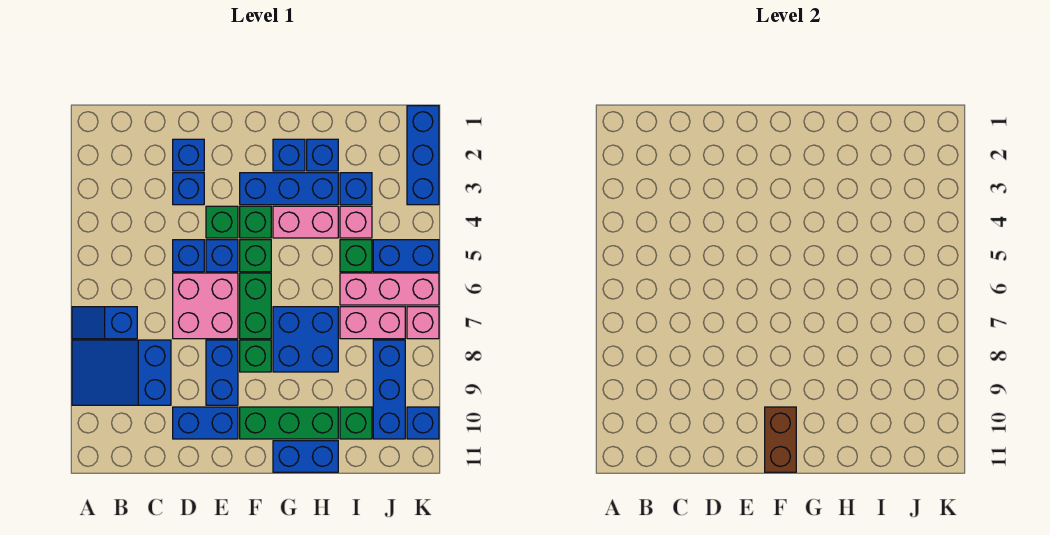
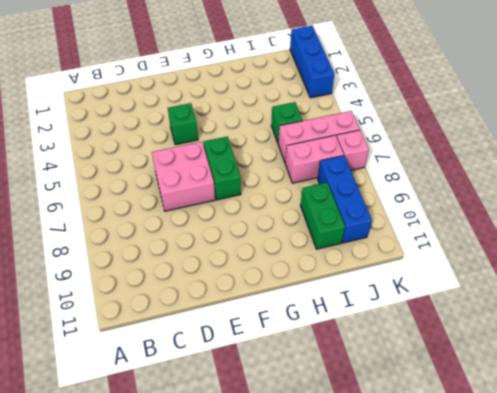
green 1x2 brick [300,182,345,249] -> green 1x1 brick [340,407,372,439]
none -> blue 1x2 slope [72,307,137,339]
none -> blue 2x3 slope [72,340,171,405]
none -> blue 1x1 brick [173,139,204,171]
none -> blue 1x1 brick [173,173,204,205]

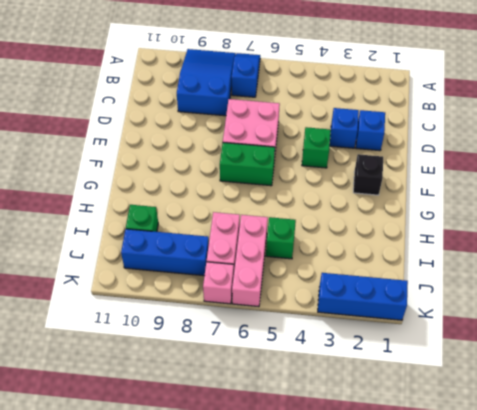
black 1x1 brick [353,154,383,195] -> none
none -> blue 1x1 brick [173,240,204,272]
none -> blue 1x2 brick [173,407,238,439]
none -> blue 1x1 brick [206,240,238,272]
none -> blue 1x2 brick [206,340,238,405]

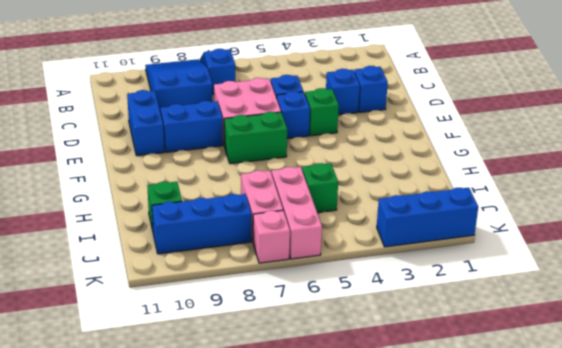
none -> blue 1x3 brick [240,173,338,205]
none -> green 1x1 brick [240,206,271,238]
none -> green 1x1 brick [240,240,271,272]
none -> green 1x1 brick [240,340,271,372]

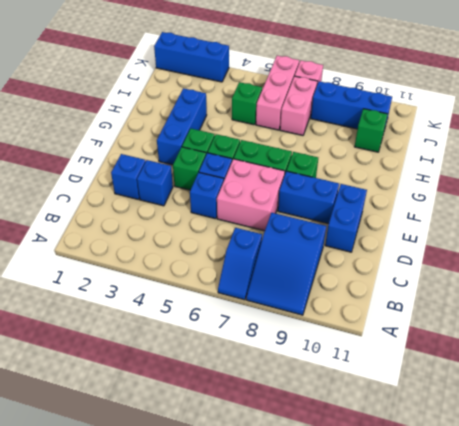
none -> green 1x3 brick [240,407,338,439]
none -> blue 1x1 brick [273,139,305,171]
none -> pink 1x2 brick [273,206,338,238]
none -> blue 2x2 brick [273,307,338,372]

